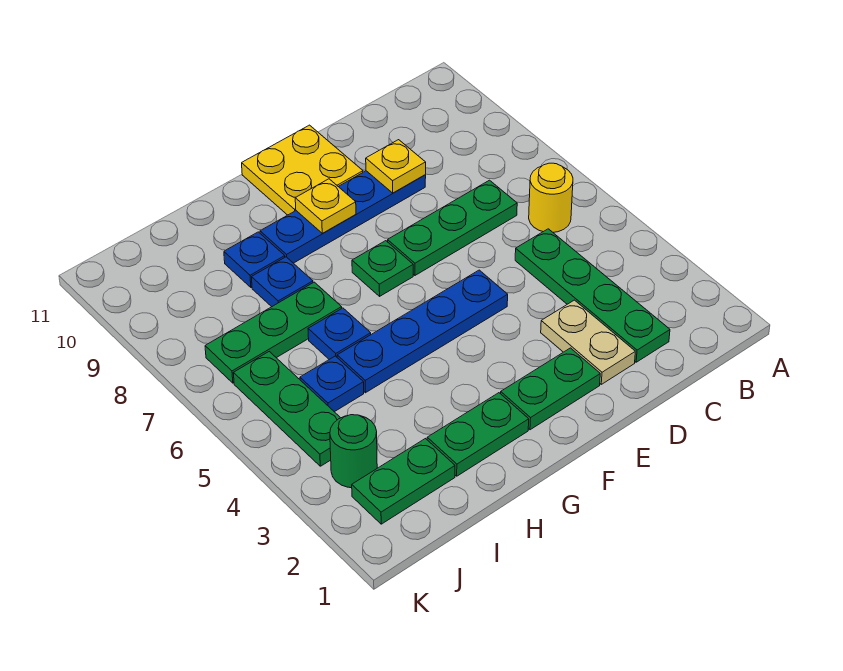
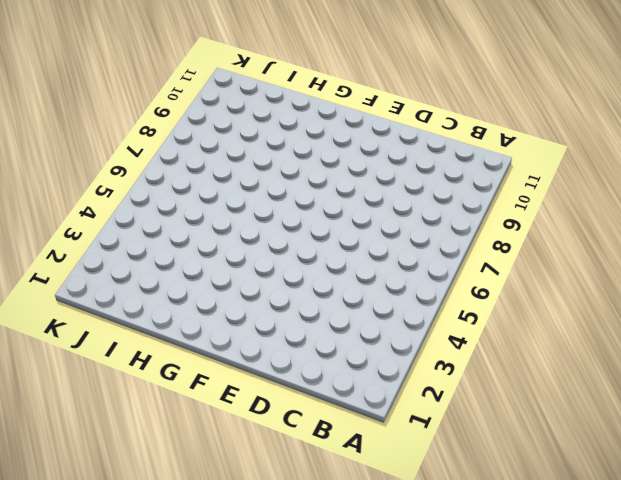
none -> yellow 1x1 round brick [529,163,573,232]
none -> green 1x4 plate [515,229,670,362]
none -> green 1x3 plate [388,180,517,275]

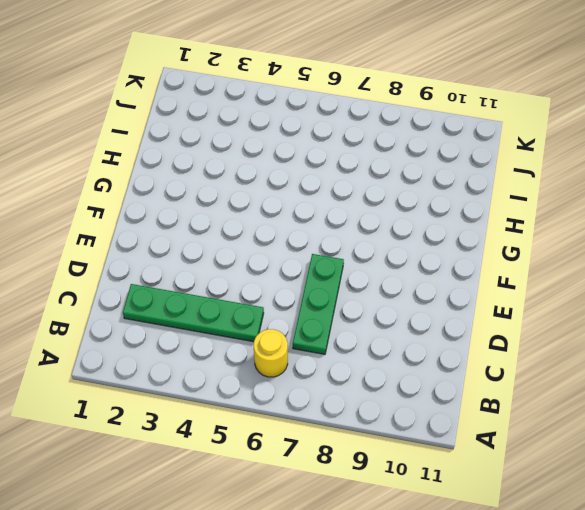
none -> tan 1x2 plate [541,300,635,384]
none -> blue 1x4 plate [260,171,426,263]
none -> green 1x2 plate [501,348,600,430]

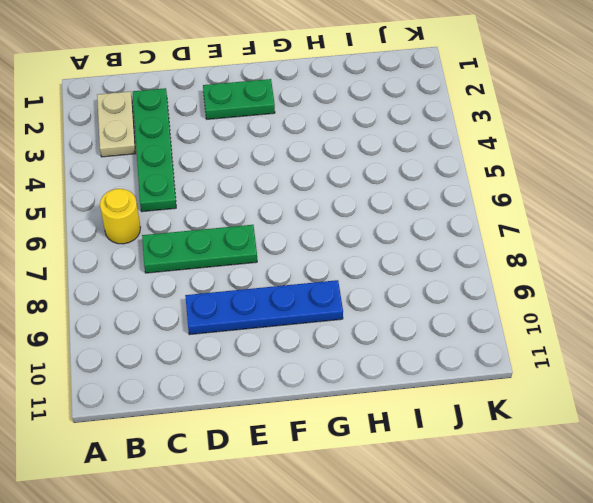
tan 1x2 plate [97,91,136,157] -> tan 1x2 plate moved to [541,300,635,384]
none -> blue 1x4 plate [337,270,508,393]
none -> yellow 2x2 plate [242,125,363,215]
none -> green 1x1 plate [352,241,413,296]

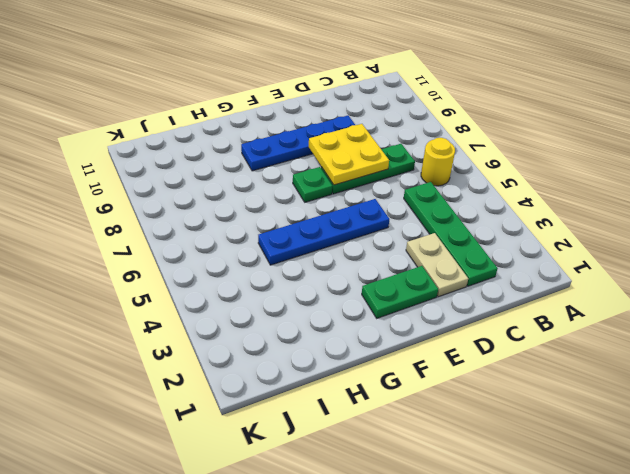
yellow 2x2 plate [309,124,389,185] -> yellow 2x2 plate moved to [242,125,363,215]
none -> green 1x2 plate [427,393,529,476]
none -> blue 1x1 plate [308,308,371,359]
none -> green 1x3 plate [205,282,342,383]

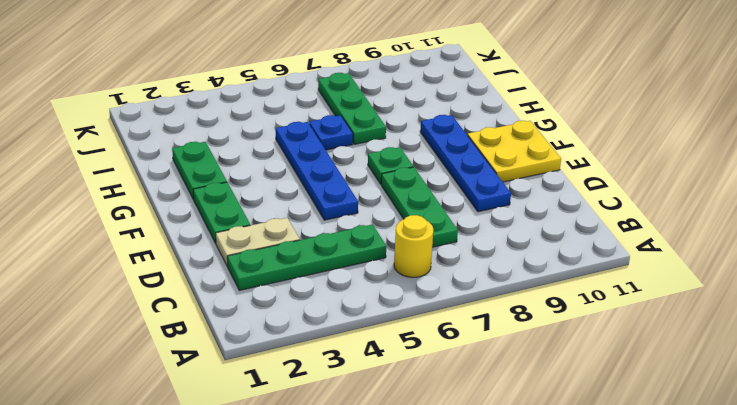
none -> blue 1x1 plate [252,257,313,307]
none -> blue 1x1 plate [224,232,285,287]
none -> green 1x2 plate [352,439,455,524]

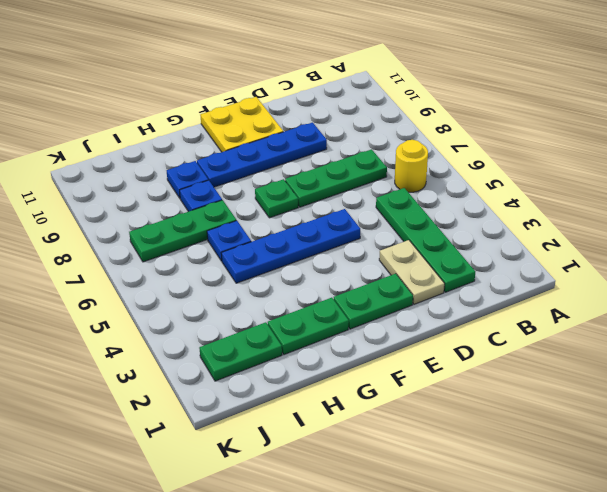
none -> blue 1x1 plate [300,356,364,412]
none -> green 1x1 round brick [330,415,377,488]
none -> green 1x3 plate [234,352,340,466]

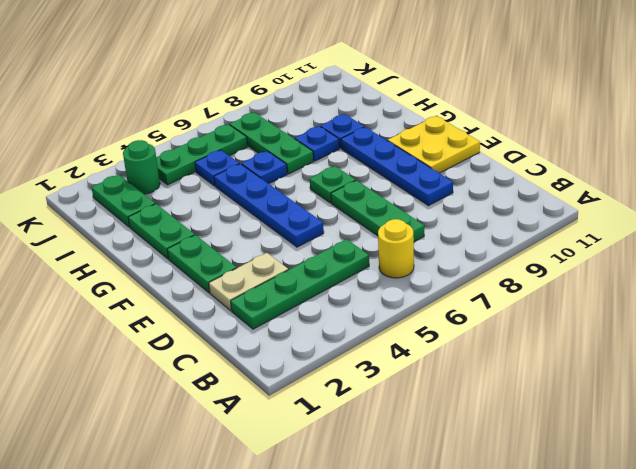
none -> yellow 1x1 plate [366,140,426,193]
none -> yellow 1x1 plate [295,179,356,233]

